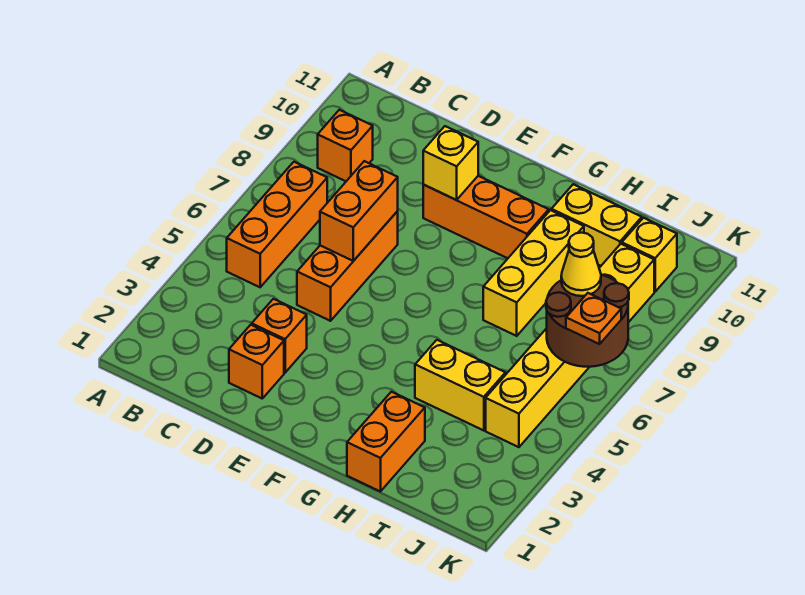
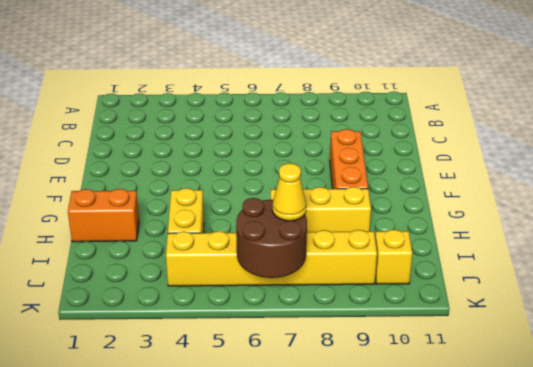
none -> orange 1x3 brick [227,162,327,287]
none -> orange 1x1 brick [318,110,373,181]
none -> orange 1x1 brick [229,325,284,398]

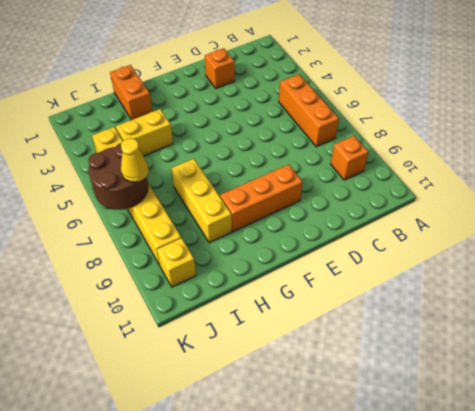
none -> orange 1x1 brick [252,299,307,373]
none -> orange 1x3 brick [297,211,398,321]
none -> yellow 1x2 brick [551,184,642,266]

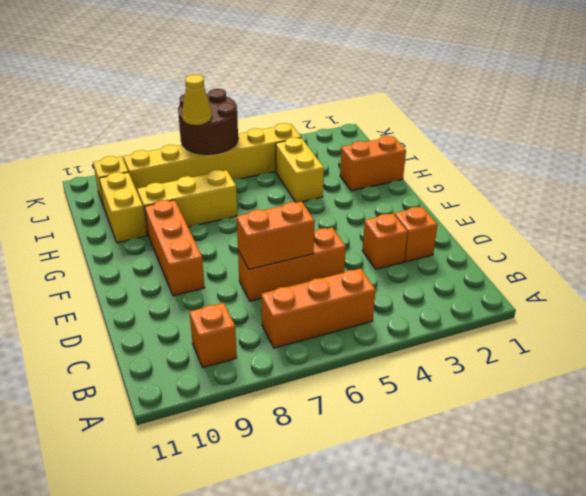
none -> yellow 1x1 brick [423,126,478,200]
none -> orange 1x1 plate [566,293,621,344]

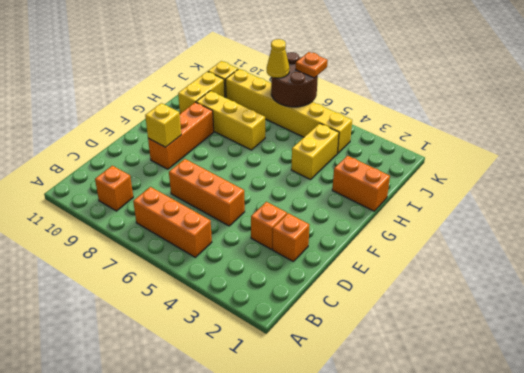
none -> orange 1x2 brick [320,161,398,261]

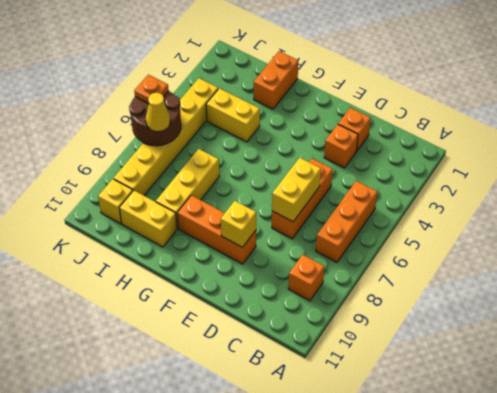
yellow 1x2 brick [272,158,321,222] -> orange 1x2 brick [320,161,398,261]

